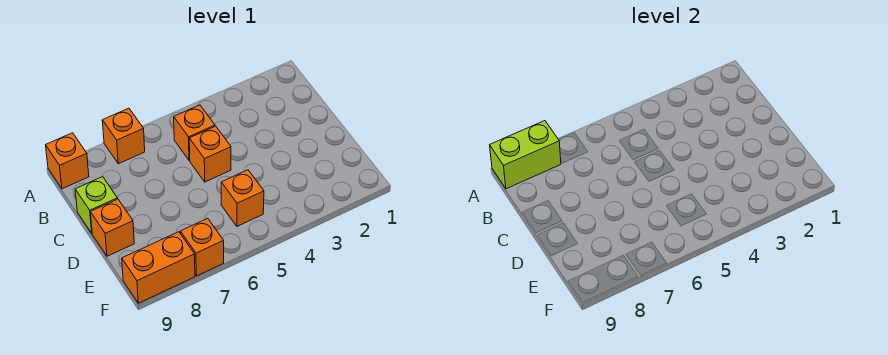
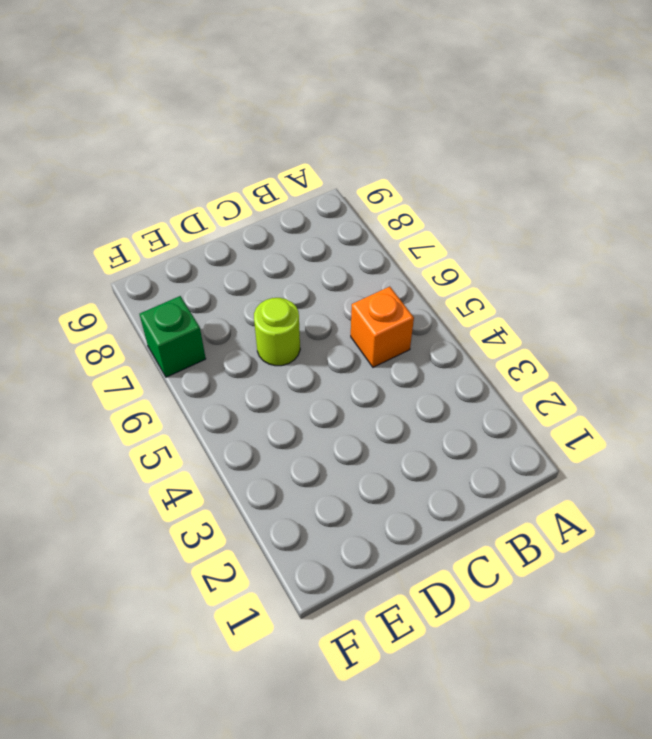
lime 1x1 round brick [254,298,300,366] -> none
green 1x1 brick [140,296,206,377] -> orange 1x1 brick [180,218,224,276]
none -> orange 1x1 brick [102,108,145,164]
none -> orange 1x1 brick [46,133,89,189]

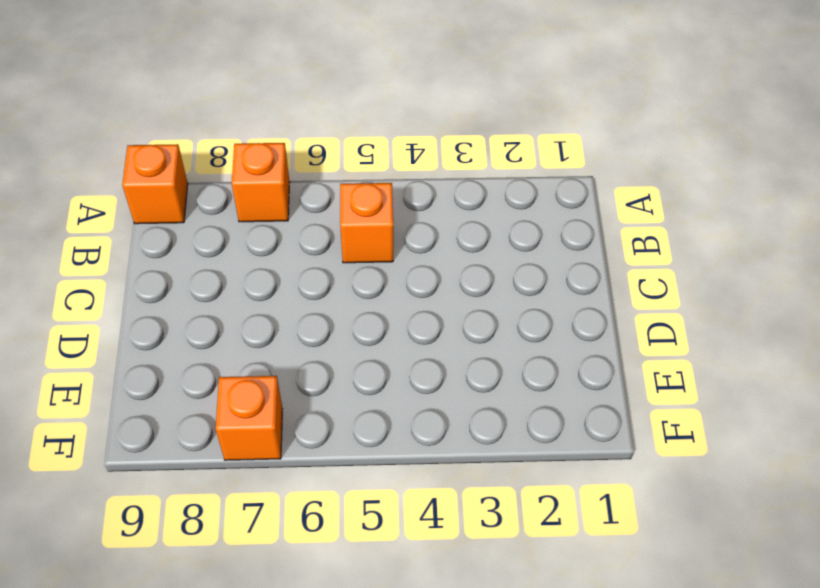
none -> orange 1x1 brick [189,126,231,182]
none -> lime 1x1 brick [75,177,117,233]

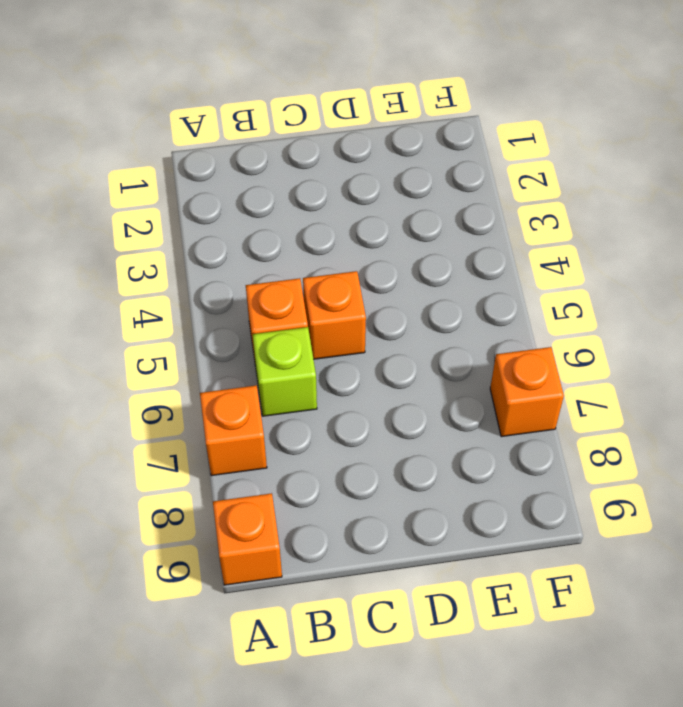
lime 1x1 brick [253,327,317,416] -> lime 1x1 brick moved to [75,177,117,233]
none -> orange 1x1 brick [91,199,134,256]
none -> orange 1x1 brick [221,170,264,226]

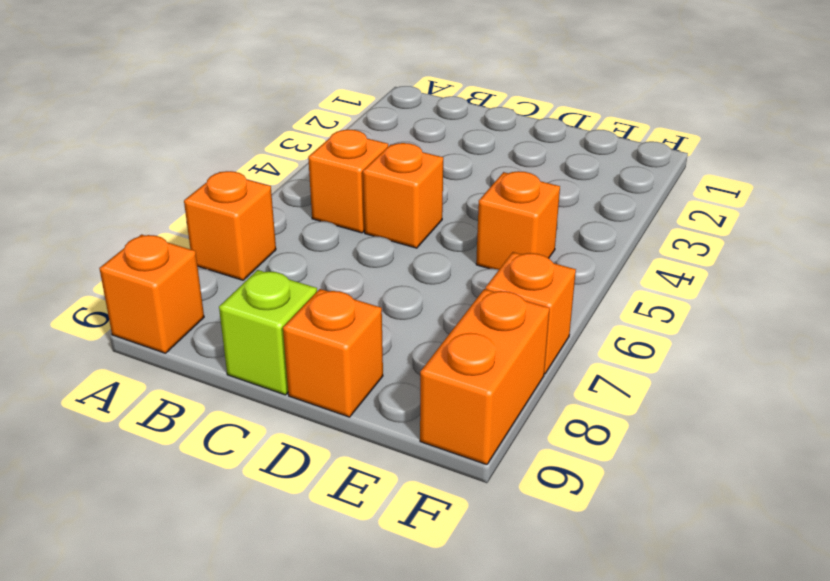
none -> lime 1x2 brick [490,121,561,189]

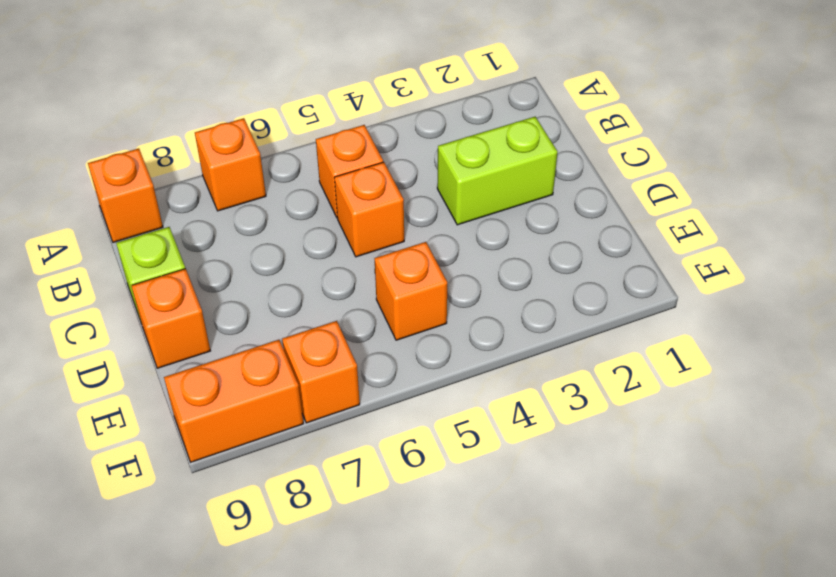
lime 1x2 brick [437,117,557,225] -> lime 1x2 brick moved to [490,121,561,189]

